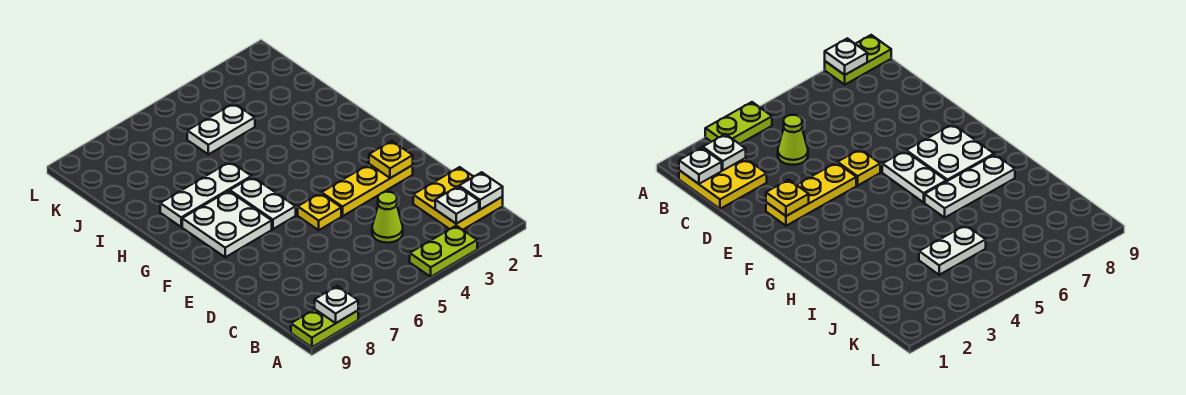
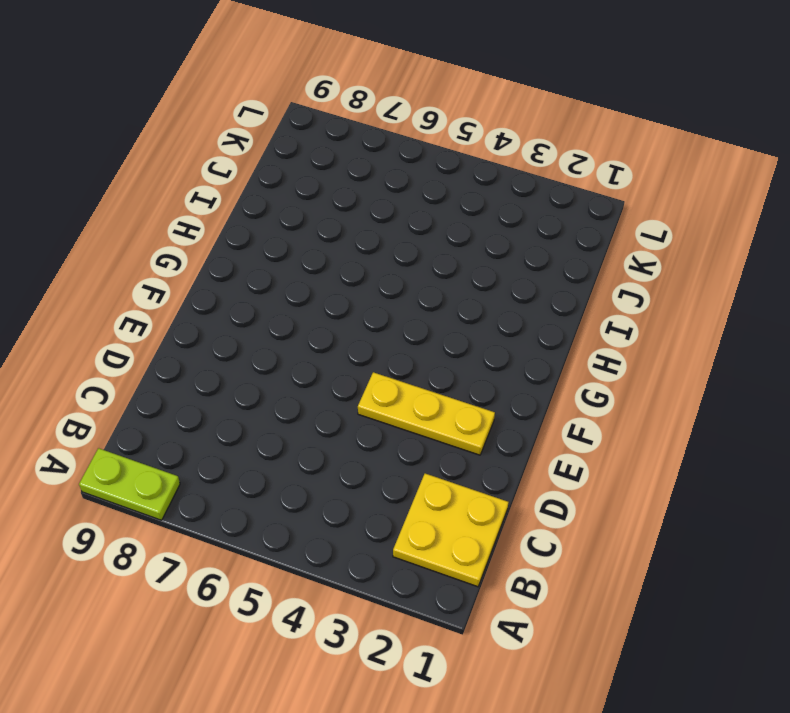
none -> lime 1x2 plate [410,226,477,277]
none -> lime 1x1 cone [372,192,403,243]
none -> yellow 1x1 plate [298,193,341,230]

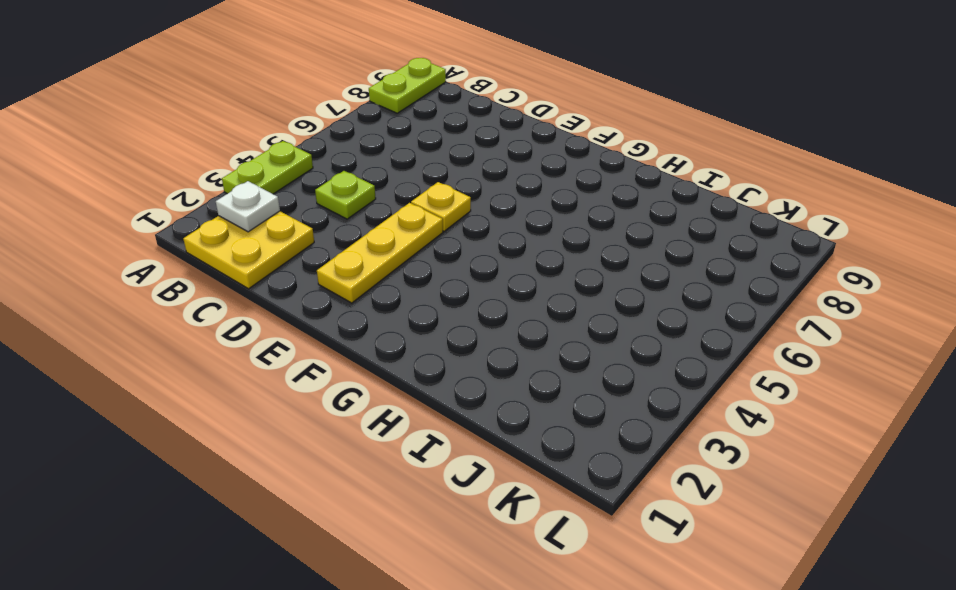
lime 1x1 plate [315,171,376,219] -> lime 1x1 cone [372,192,403,243]
none -> white 1x2 plate [230,177,296,229]
none -> white 2x2 plate [182,191,272,257]
none -> white 1x3 plate [160,162,251,227]

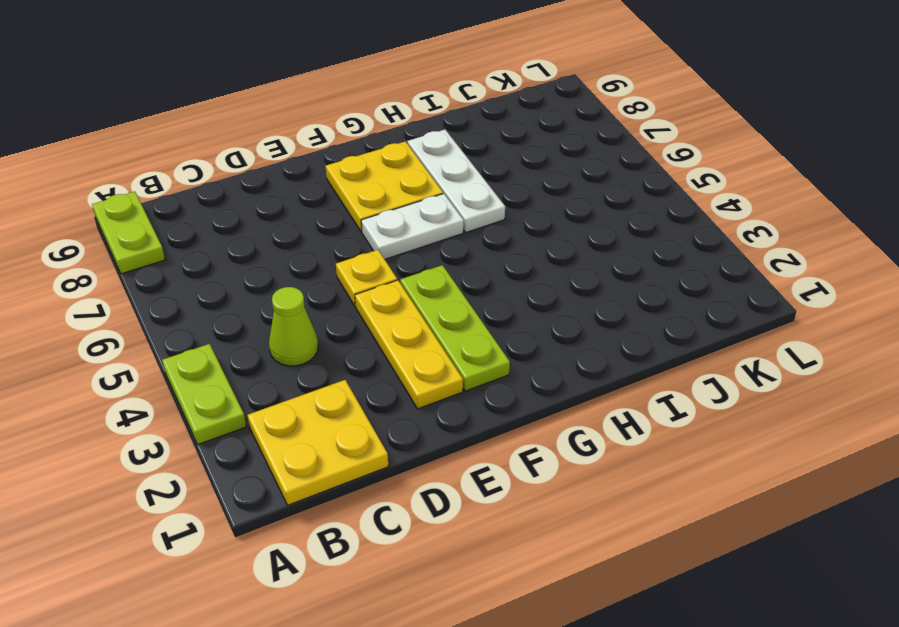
lime 1x3 plate [400,265,510,391] -> none
yellow 2x2 plate [326,141,443,232] -> white 2x2 plate [182,191,272,257]
none -> white 1x2 plate [187,103,255,154]
none -> white 1x1 plate [315,286,358,323]
none -> white 1x1 plate [459,172,503,210]

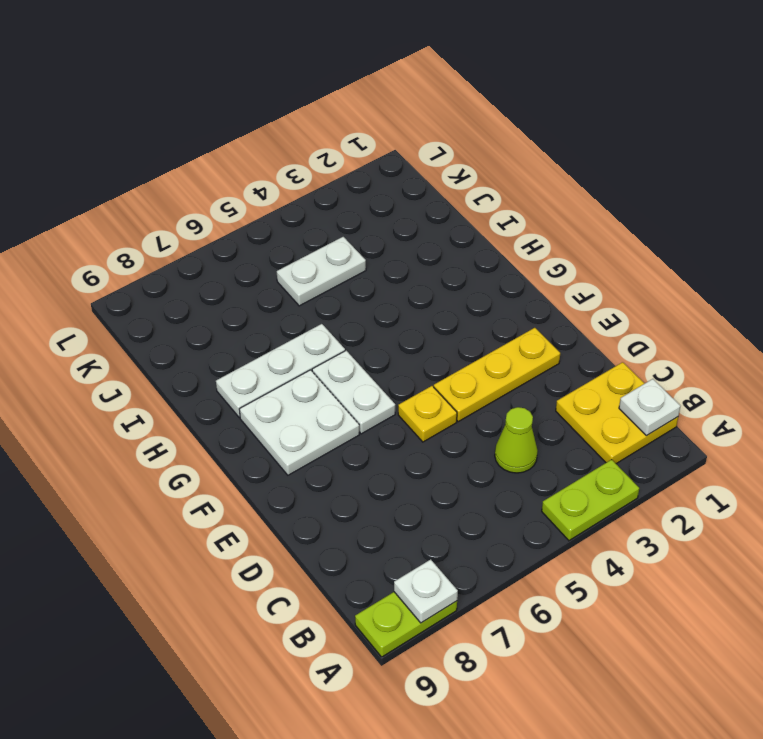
none -> white 1x1 plate [435,186,479,224]
none -> yellow 1x1 plate [369,141,413,178]

